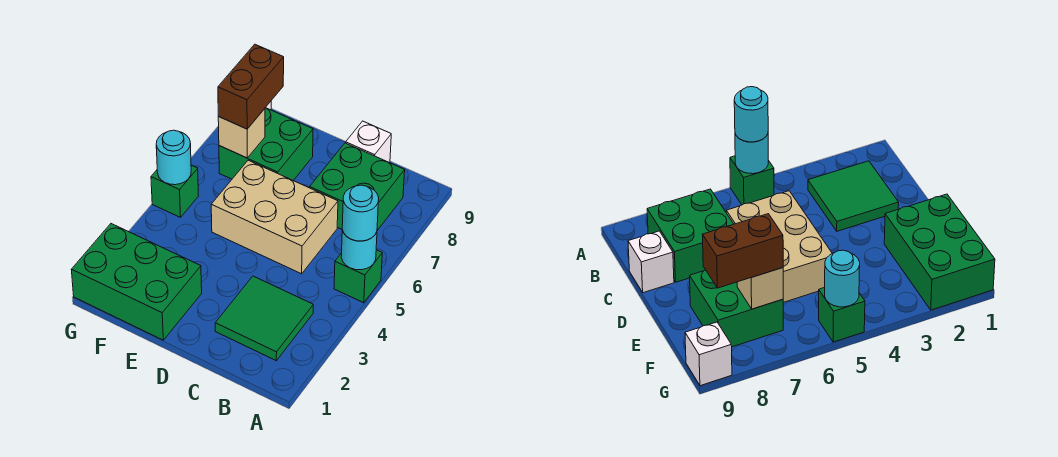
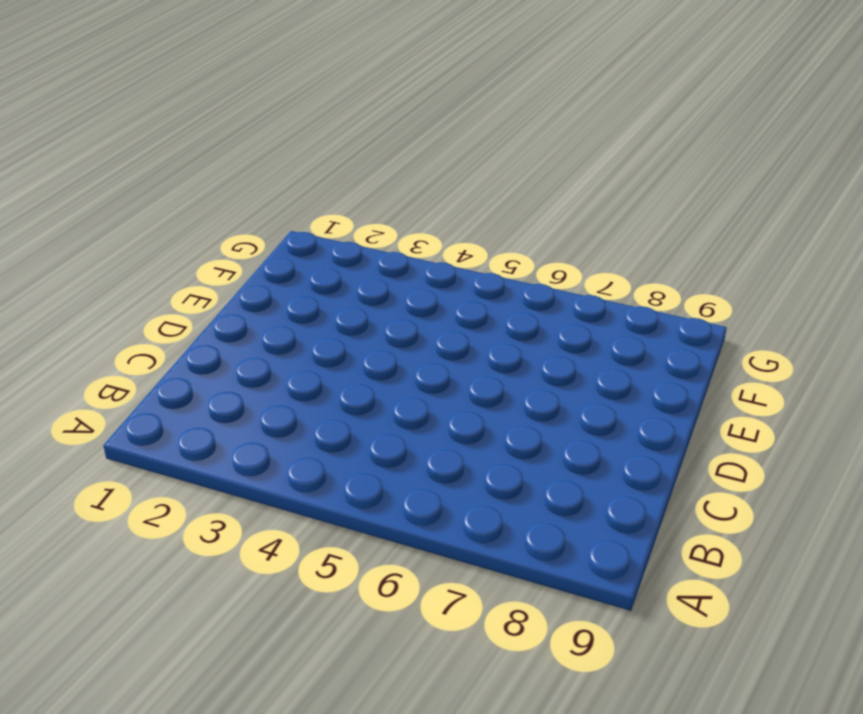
none -> green 1x1 brick [334,250,382,303]
none -> green 2x2 tile [215,276,313,361]
none -> green 2x2 brick [310,143,405,230]

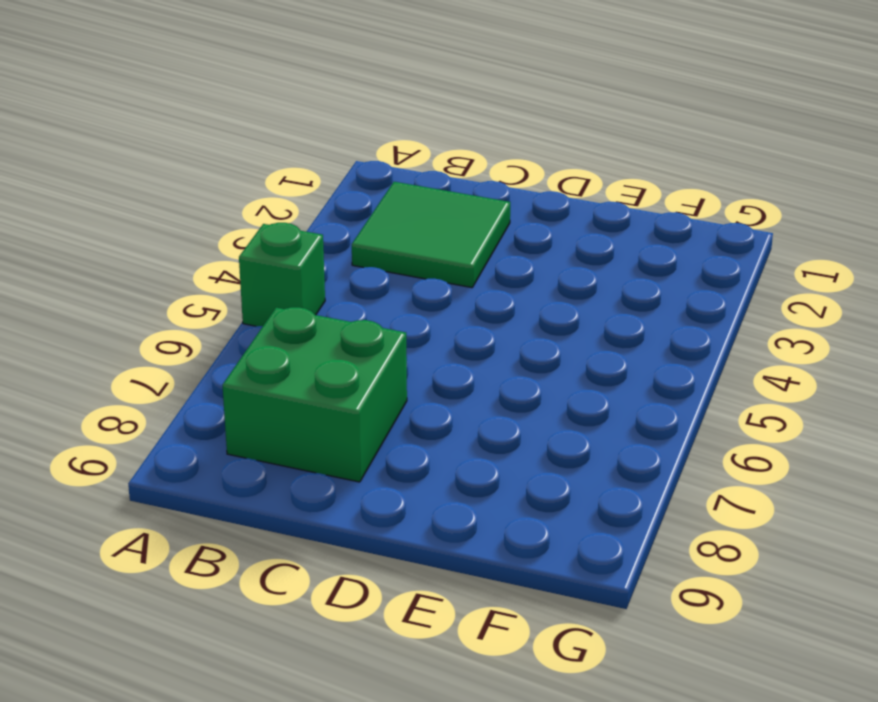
none -> tan 2x3 brick [211,160,338,274]
none -> white 1x1 brick [346,121,391,162]
none -> green 2x3 brick [71,224,202,340]

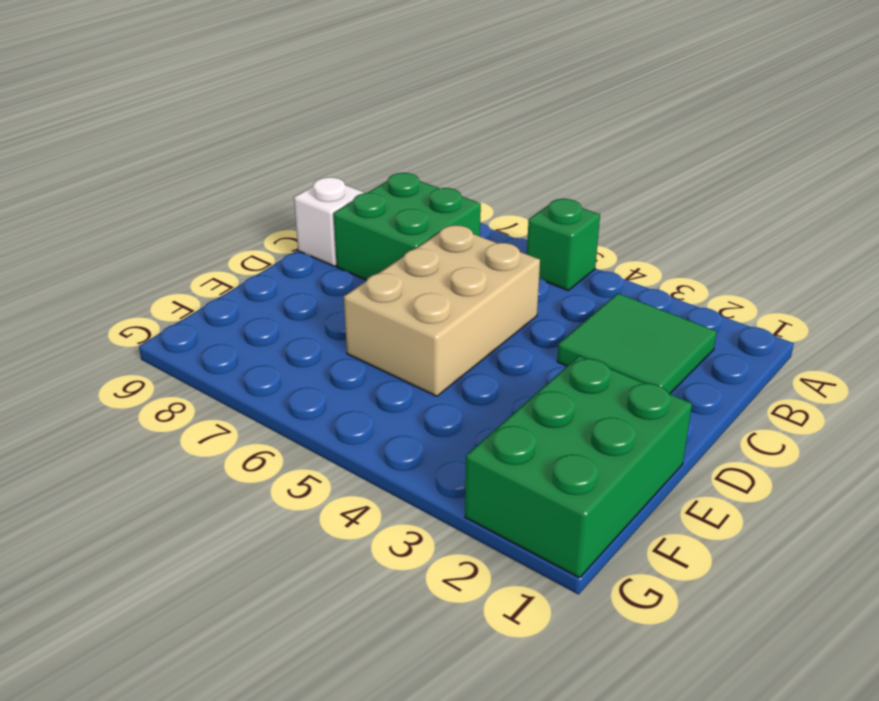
none -> green 2x2 brick [219,108,313,180]
none -> green 1x1 brick [151,165,198,217]
none -> white 1x1 brick [685,322,732,386]

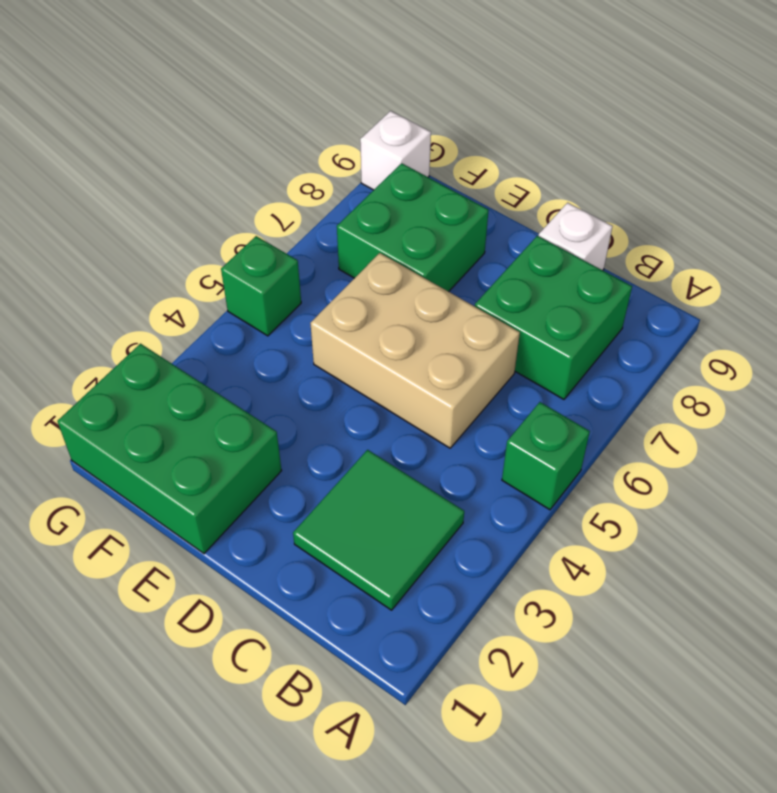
none -> cyan 1x1 round brick [341,230,377,270]
none -> tan 1x1 brick [218,109,265,158]
none -> cyan 1x1 round brick [156,130,191,185]

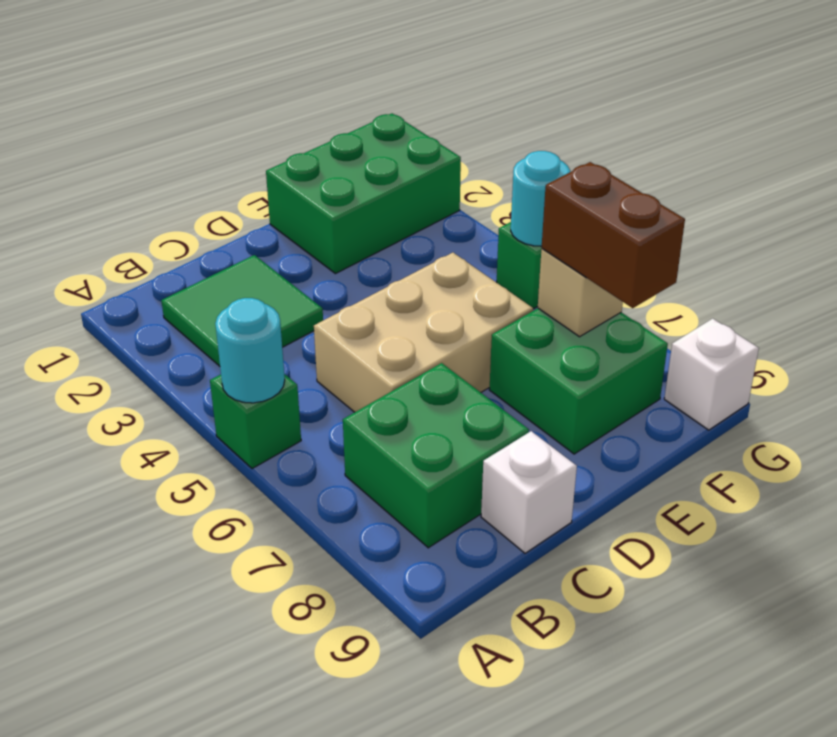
none -> cyan 1x1 round brick [342,185,379,241]

